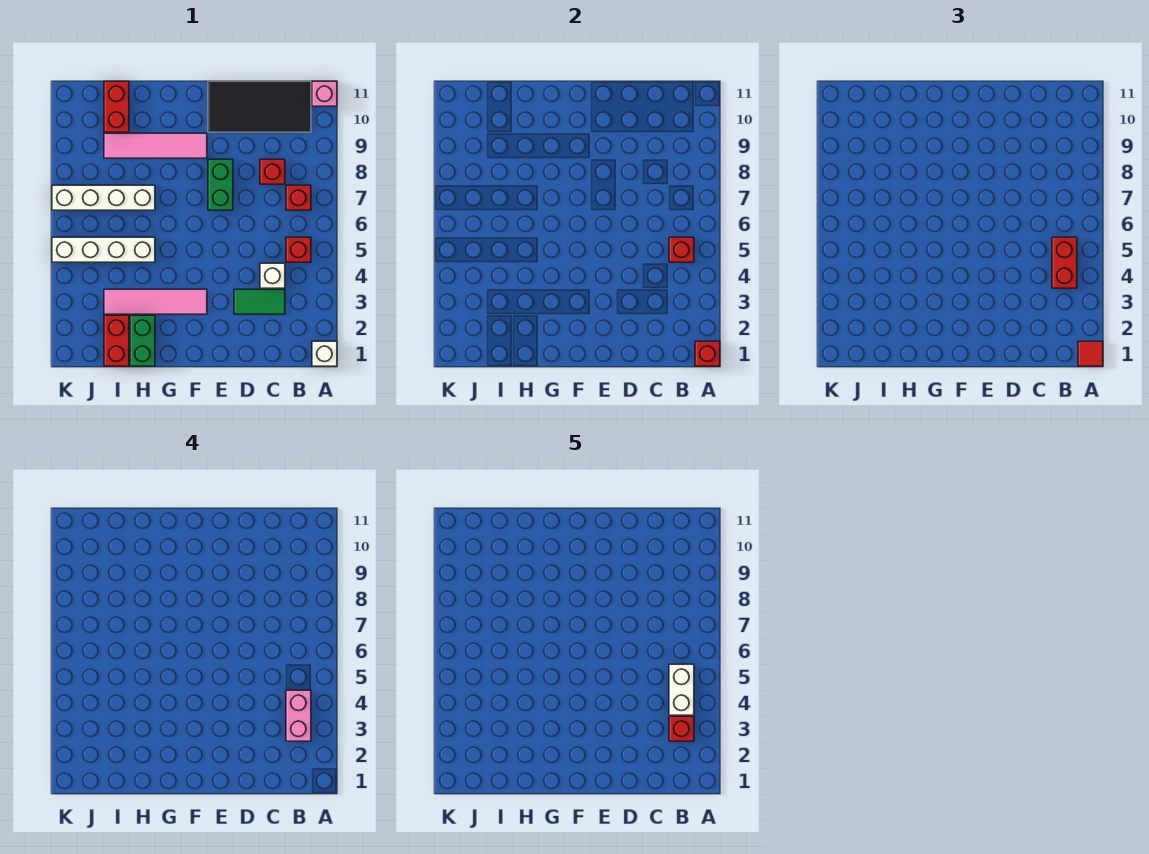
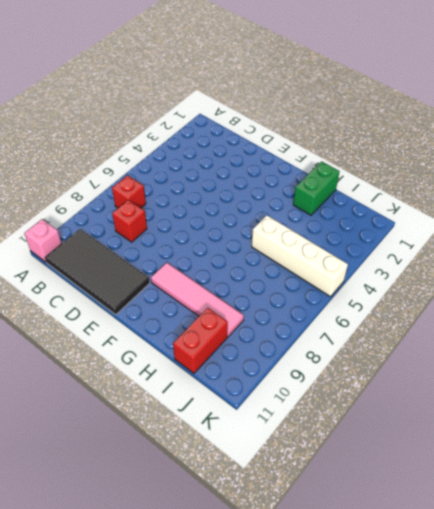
none -> white 1x1 brick [312,341,337,366]
none -> red 1x1 brick [286,237,311,262]
none -> green 1x2 tile [234,289,285,314]

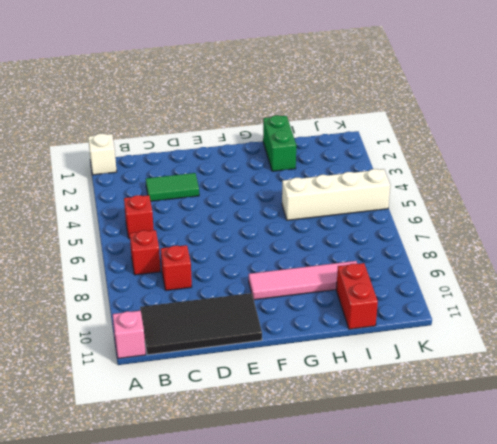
none -> white 1x1 brick [260,263,285,288]
none -> green 1x2 brick [208,159,233,210]
none -> pink 1x4 tile [104,289,207,314]

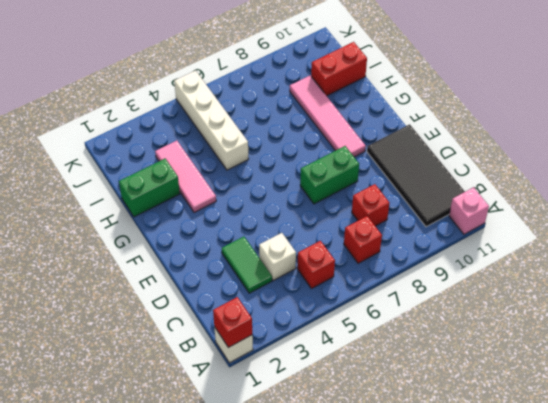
pink 1x3 tile [155,141,216,213] -> pink 1x4 tile [104,289,207,314]
none -> white 1x4 brick [52,185,155,210]
none -> red 1x2 brick [104,315,129,366]
none -> red 1x1 brick [669,237,694,262]

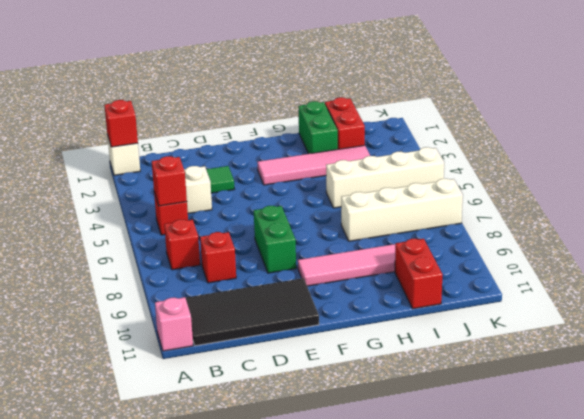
none -> red 1x1 tile [1078,341,1103,366]
none -> red 1x2 brick [1052,237,1077,288]
none -> pink 1x2 brick [286,690,311,741]

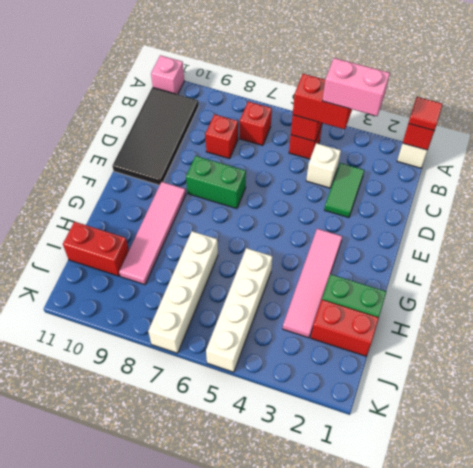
none -> red 1x1 brick [669,716,694,741]
none -> white 1x2 brick [669,664,694,715]

